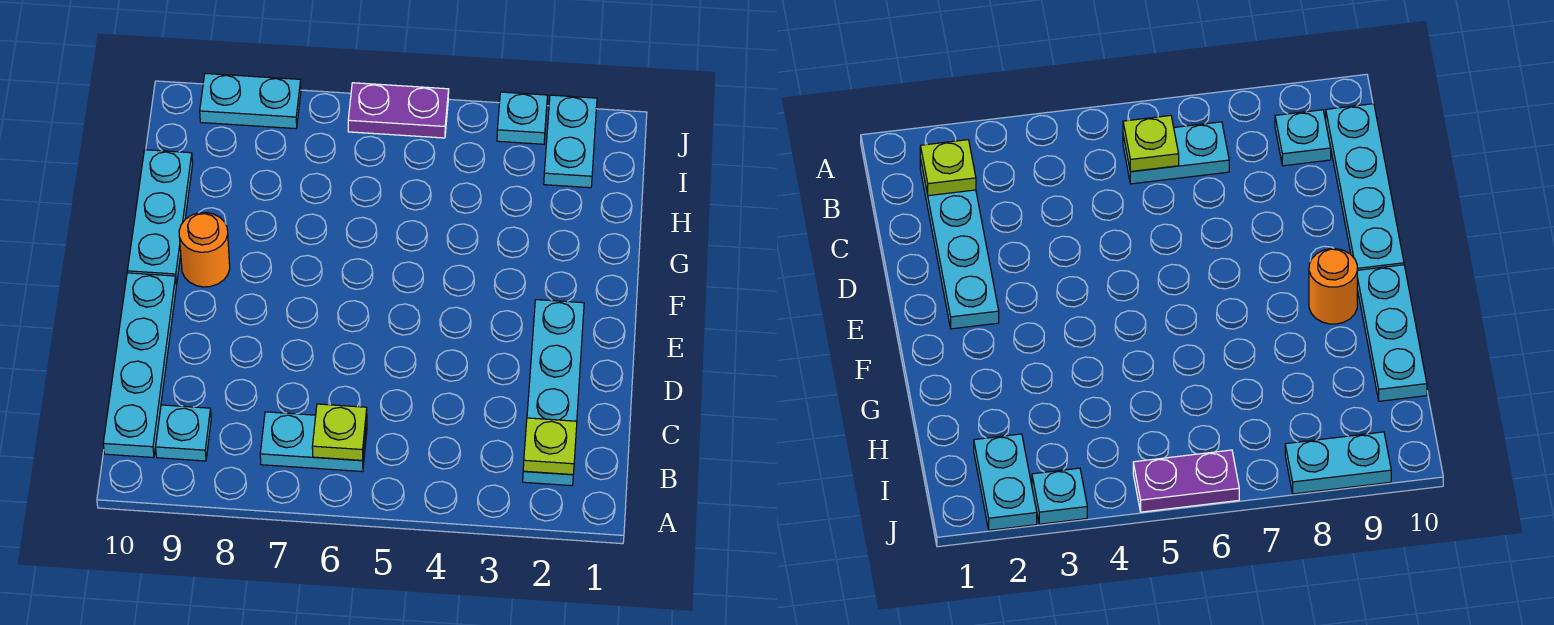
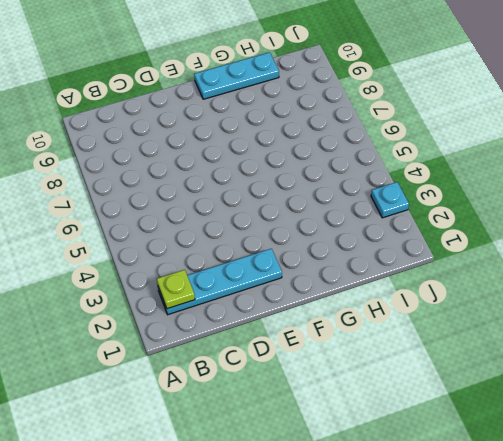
none -> cyan 1x2 plate [260,412,367,472]
none -> cyan 1x1 plate [156,405,211,461]
none -> cyan 1x4 plate [103,273,176,458]

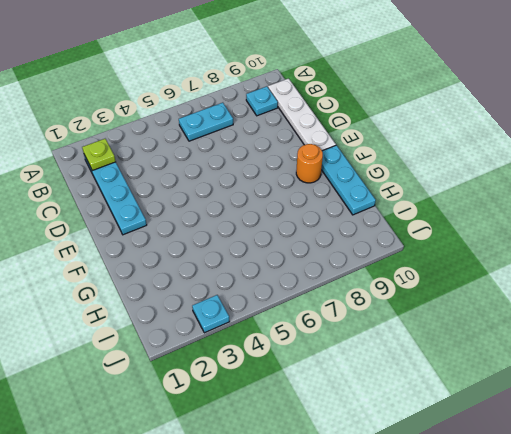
white 1x4 plate [268,79,336,151] -> cyan 1x4 plate [103,273,176,458]
none -> cyan 1x2 plate [544,95,597,188]
none -> purple 1x2 plate [348,83,449,138]
none -> cyan 1x2 plate [200,73,301,129]

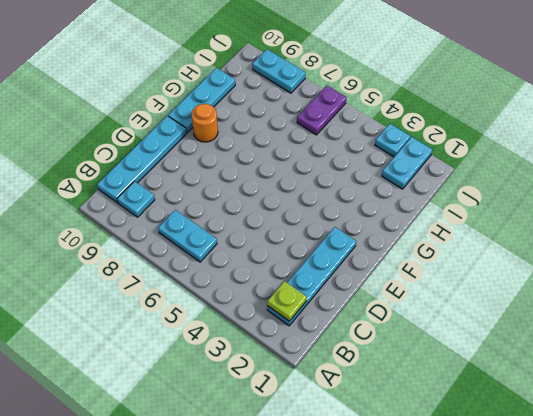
purple 1x2 plate [297,86,346,135] -> purple 1x2 plate turned to [348,83,449,138]
none -> lime 1x1 plate [312,404,367,460]

